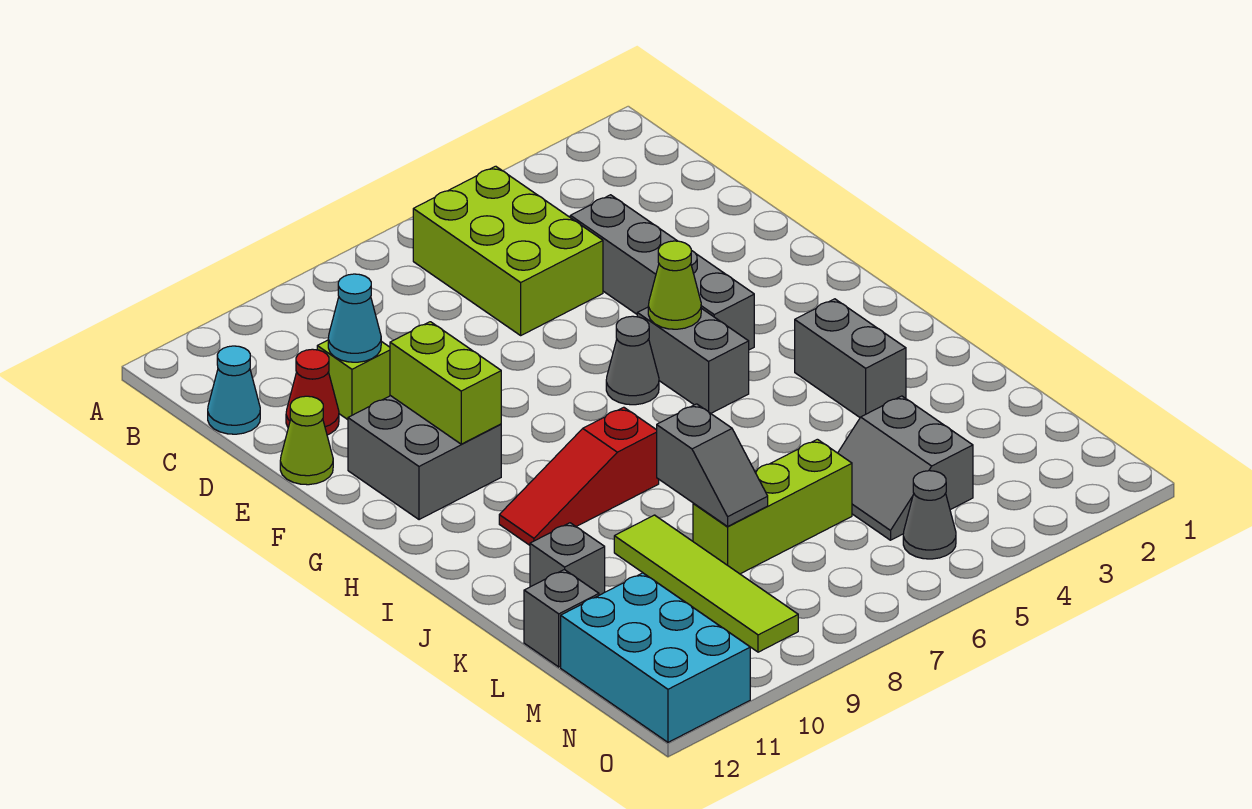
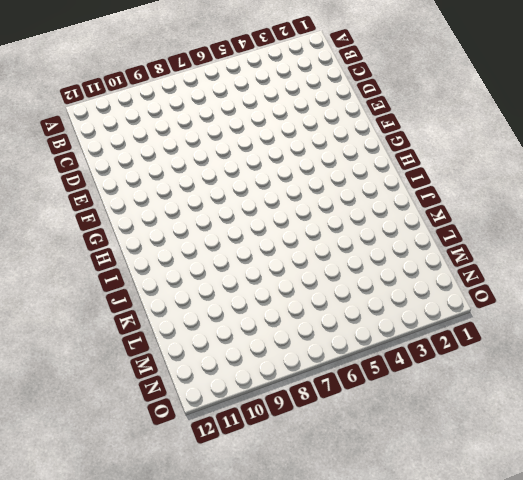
none -> lime 2x3 brick [413,166,603,335]
none -> cyan 1x1 cone [208,346,260,434]
none -> grey 1x4 brick [570,195,754,350]

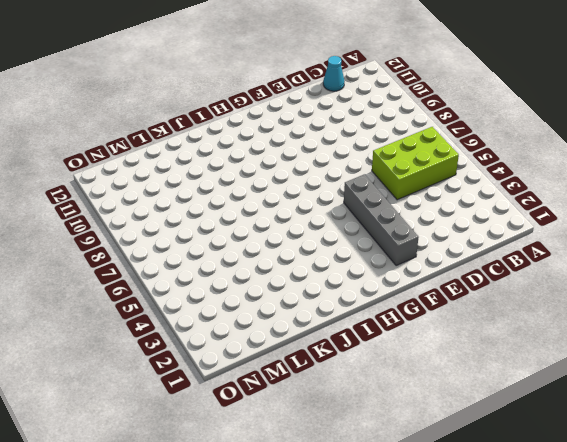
grey 1x4 brick [344,174,419,266] -> grey 1x4 brick turned to [570,195,754,350]
none -> lime 1x1 brick [317,340,390,420]
none -> red 1x1 cone [286,349,339,435]
none -> lime 1x1 cone [280,396,333,485]

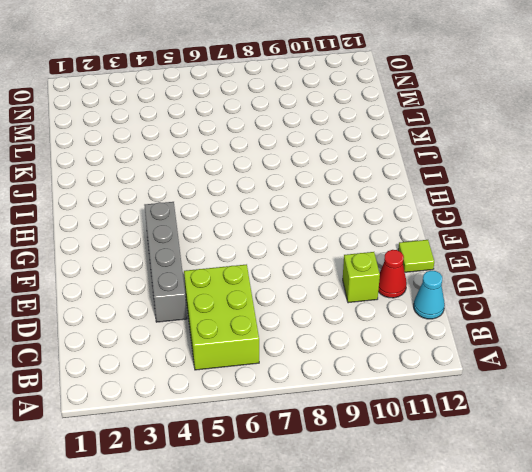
lime 1x1 tile [398,240,434,272] -> lime 1x1 cone [280,396,333,485]
none -> grey 2x2 brick [348,396,501,520]
none -> grey 1x2 brick [637,307,749,413]
none -> grey 1x1 cone [606,316,659,405]

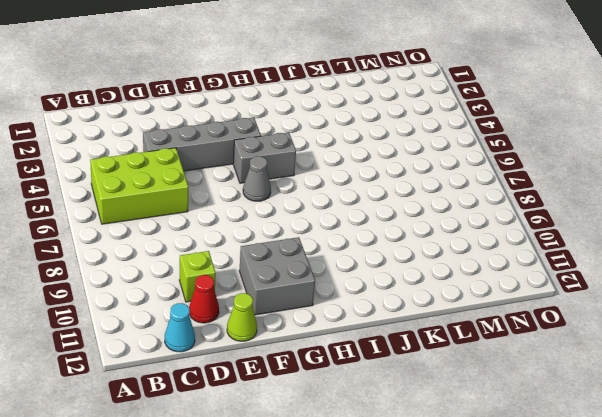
none -> grey 1x2 brick [795,299,906,417]
none -> red 1x3 slope [499,407,659,545]
none -> lime 1x4 tile [614,515,798,652]

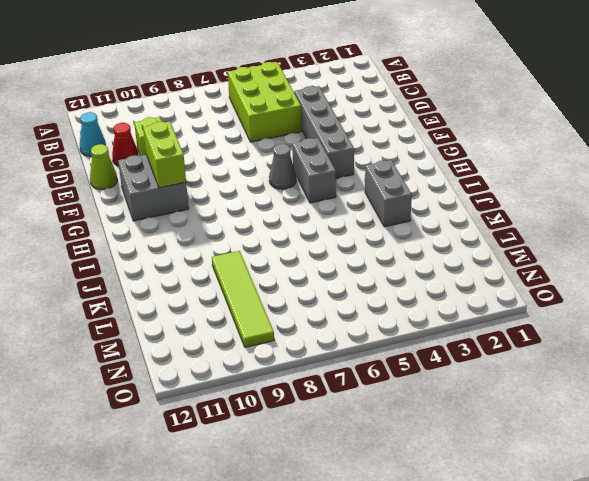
none -> red 1x3 slope [499,407,659,545]
none -> grey 1x1 brick [530,523,605,595]
none -> grey 2x2 slope [838,396,973,540]

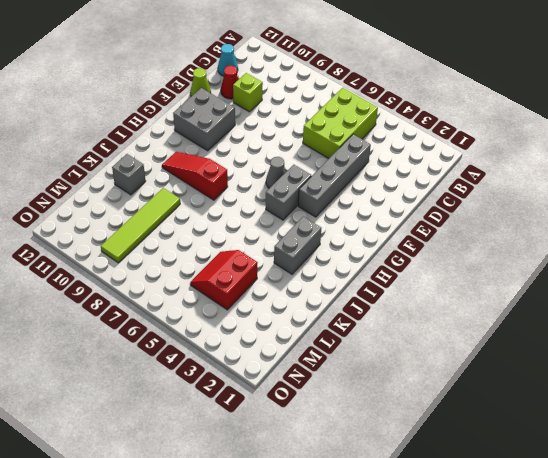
red 2x2 slope [190,250,258,310] -> grey 2x2 slope [838,396,973,540]
none -> lime 1x3 brick [693,439,852,574]
none -> grey 1x1 brick [524,570,599,667]
none -> cyan 2x3 brick [561,573,750,742]

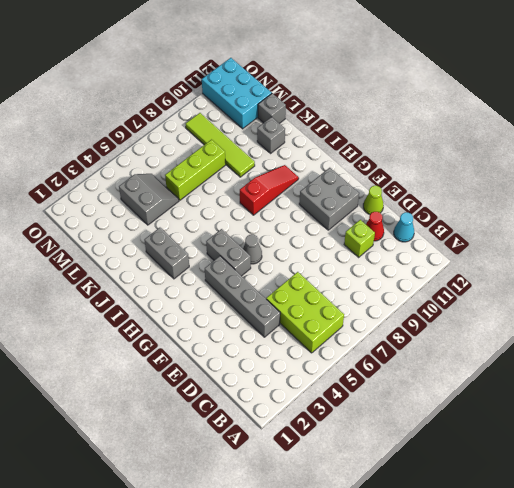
none -> grey 1x1 cone [903,471,956,559]
none -> cyan 1x1 cone [328,274,381,362]
none -> lime 1x2 brick [390,322,501,444]

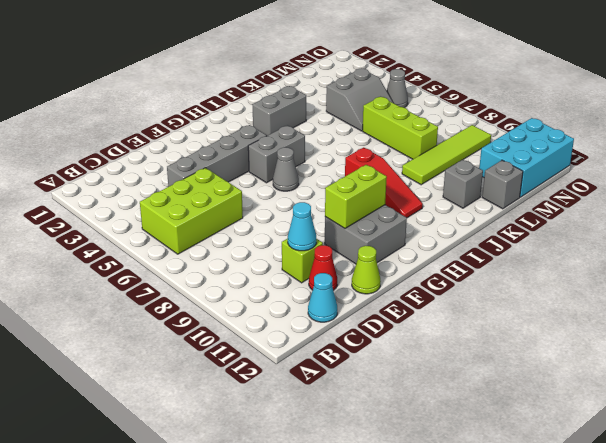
none -> lime 1x1 cone [648,241,701,329]
none -> grey 1x2 slope [657,404,768,526]

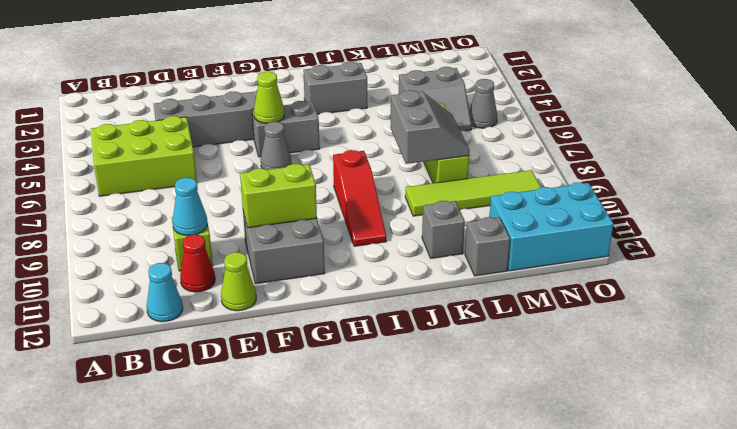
grey 2x2 slope [390,90,470,164] -> grey 1x2 slope [657,404,768,526]

